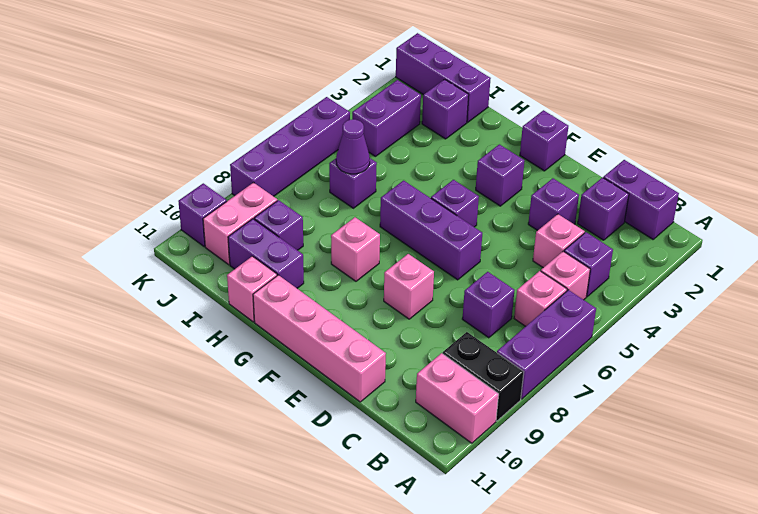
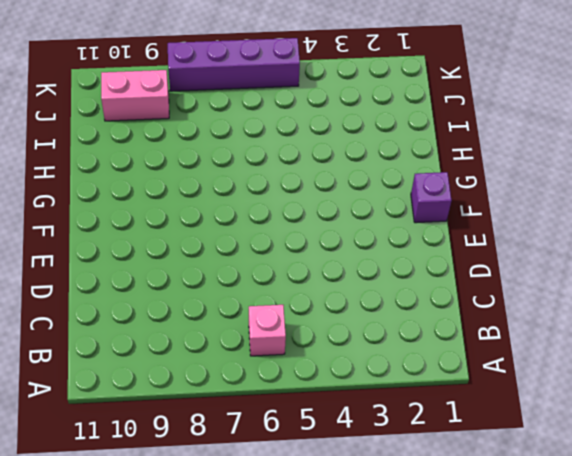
none -> purple 1x3 brick [497,290,596,399]
none -> black 1x2 brick [443,332,524,421]
none -> pink 1x2 brick [416,353,499,443]

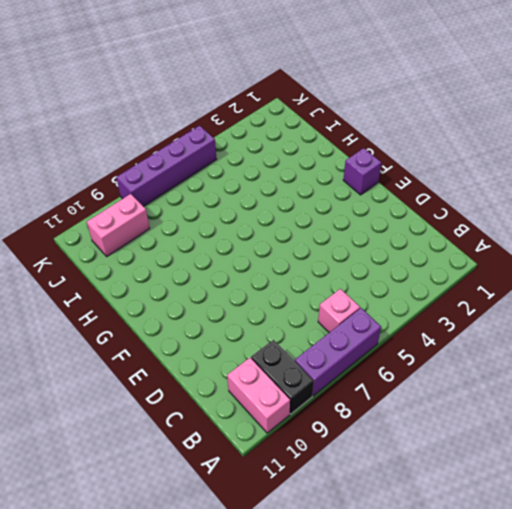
none -> purple 1x2 brick [603,160,679,239]
none -> purple 1x1 brick [564,232,613,297]
none -> pink 1x1 brick [541,251,590,300]

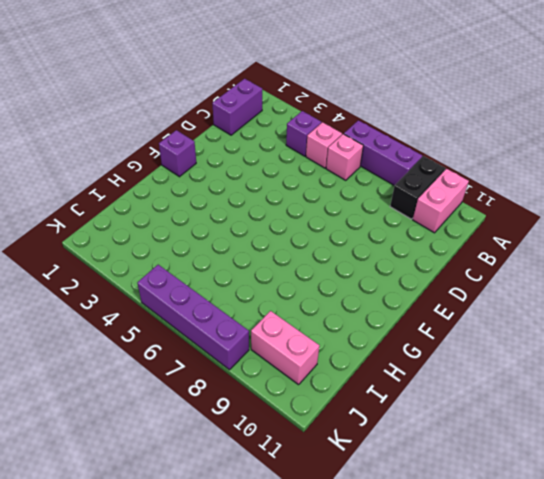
none -> purple 1x1 brick [578,177,629,240]
none -> pink 1x1 brick [533,214,585,268]
none -> purple 1x1 brick [462,272,515,338]

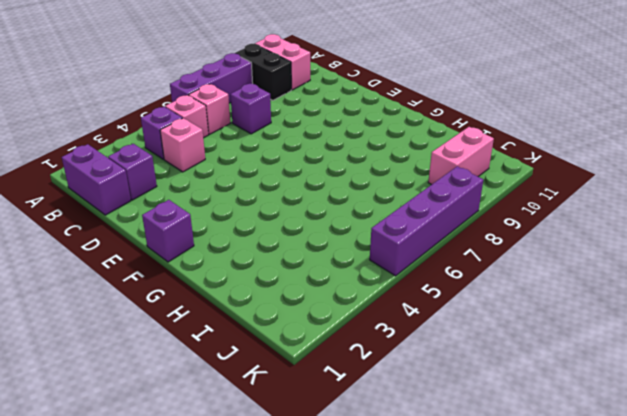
none -> purple 1x1 brick [528,178,579,231]
none -> pink 1x4 brick [253,275,386,402]
none -> purple 1x3 brick [380,180,482,280]

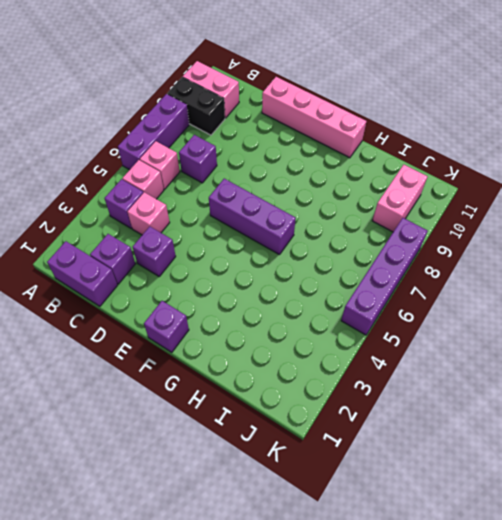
none -> pink 1x1 brick [384,254,434,319]
none -> purple 1x1 brick [476,144,524,206]
none -> purple 1x1 brick [431,180,479,227]

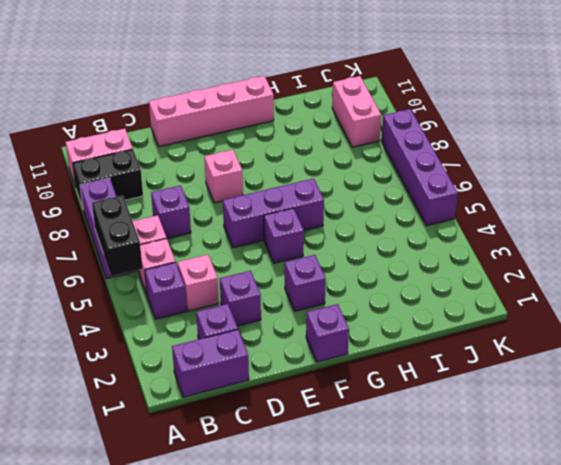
black 1x2 brick [92,195,143,276] -> none
none -> pink 1x1 brick [331,217,380,281]
none -> purple 1x2 brick [228,219,304,288]
none -> pink 1x1 brick [227,256,277,322]

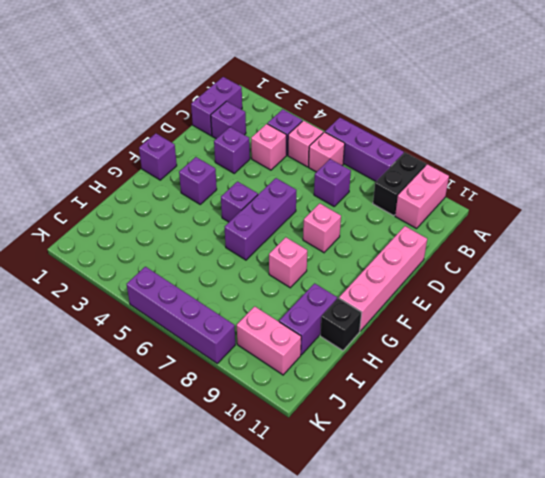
black 1x1 brick [320,298,362,350] -> pink 1x1 brick [227,256,277,322]
none -> purple 1x3 brick [396,33,491,122]
none -> purple 1x1 brick [422,79,469,139]
none -> purple 1x1 brick [329,158,377,208]

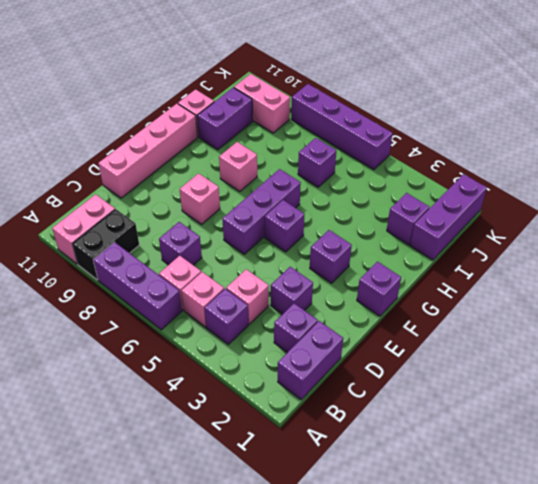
none -> purple 1x1 brick [254,200,303,250]
none -> purple 1x2 brick [352,80,421,156]
none -> purple 1x1 brick [178,183,227,247]

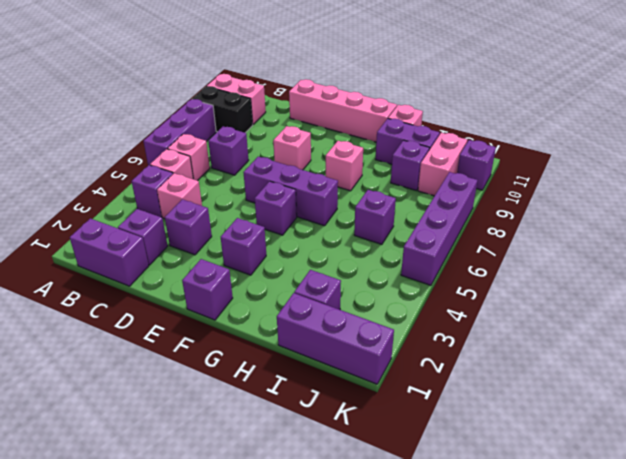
none -> purple 1x2 brick [352,80,421,156]
none -> purple 1x1 cone [336,119,370,174]

